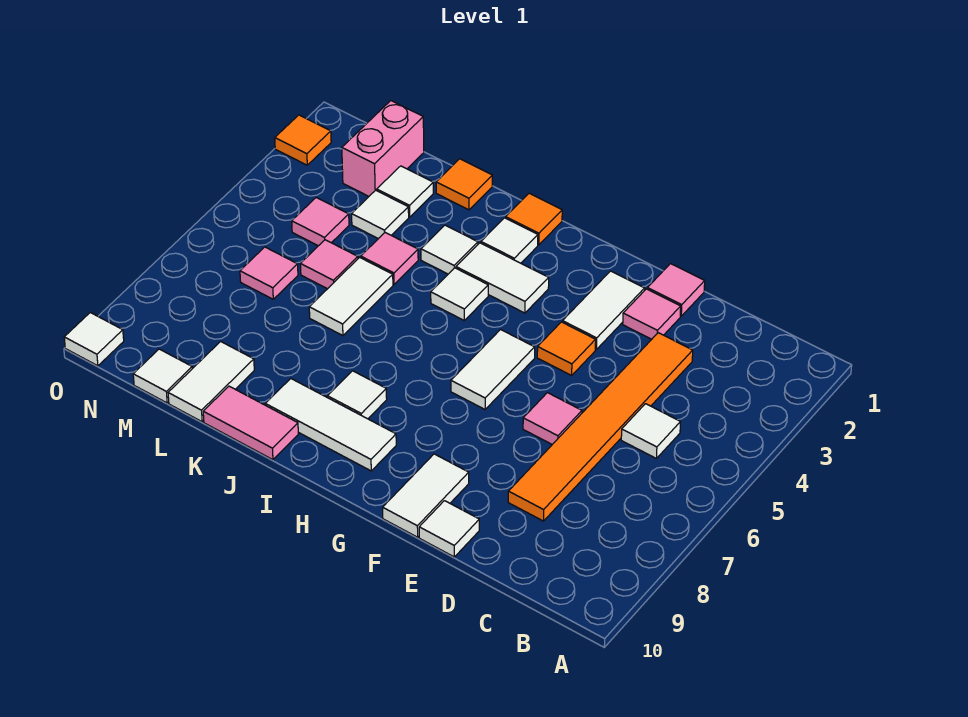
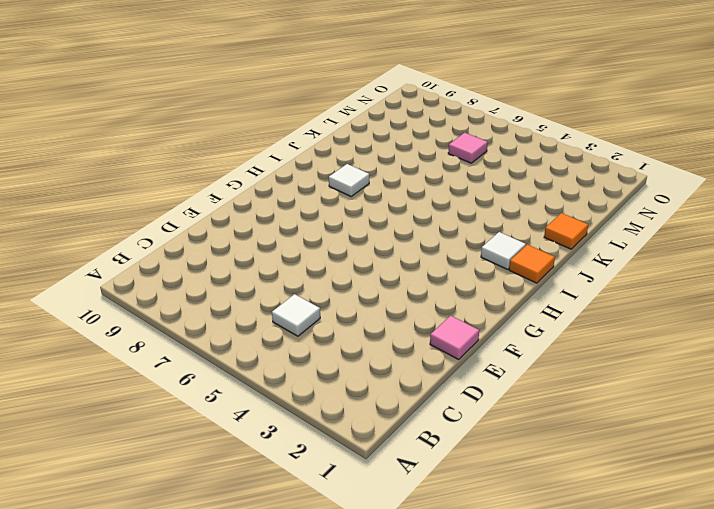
none -> orange 1x6 tile [508,333,693,521]
none -> pink 1x1 tile [623,289,681,339]
none -> pink 1x1 tile [523,393,582,444]
none -> white 1x1 tile [419,501,479,557]

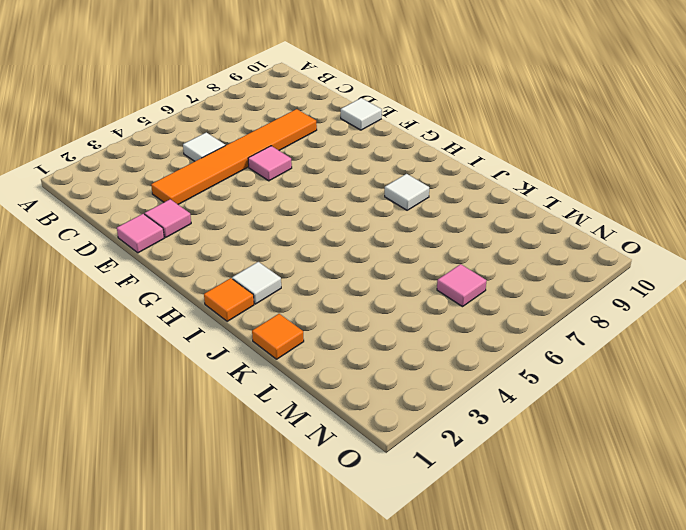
none -> white 1x2 tile [562,271,645,349]
none -> orange 1x1 tile [537,322,596,375]
none -> white 1x2 tile [383,454,469,537]
none -> white 1x2 tile [451,330,535,409]

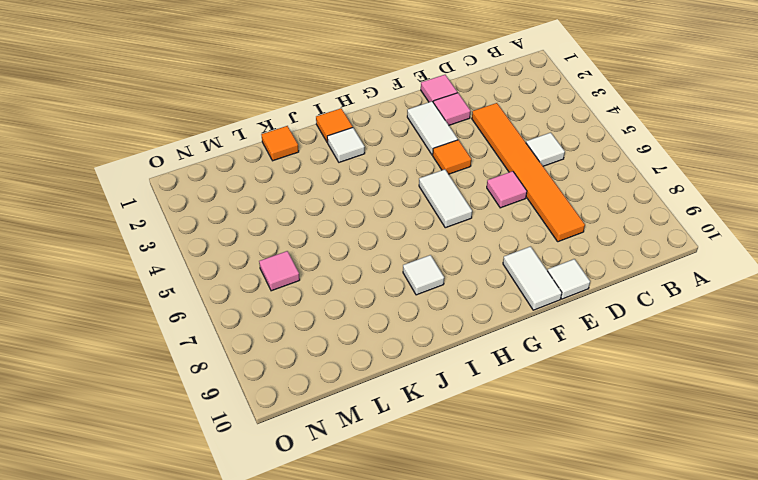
none -> white 1x2 tile [456,243,549,313]
none -> white 1x3 tile [265,379,396,471]
none -> white 1x1 tile [431,268,488,320]
none -> white 1x1 tile [421,225,478,274]

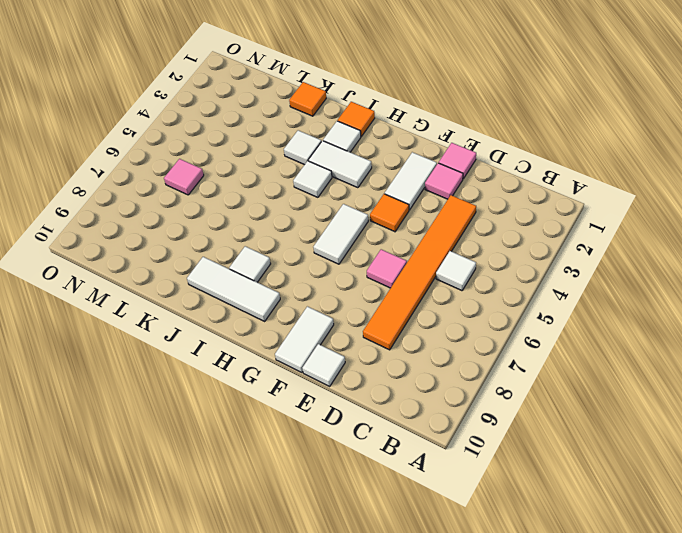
none -> pink 1x2 tile [203,386,298,460]
none -> pink 1x1 tile [361,233,418,284]
none -> white 1x2 tile [309,257,393,336]
none -> white 1x1 tile [377,166,433,217]

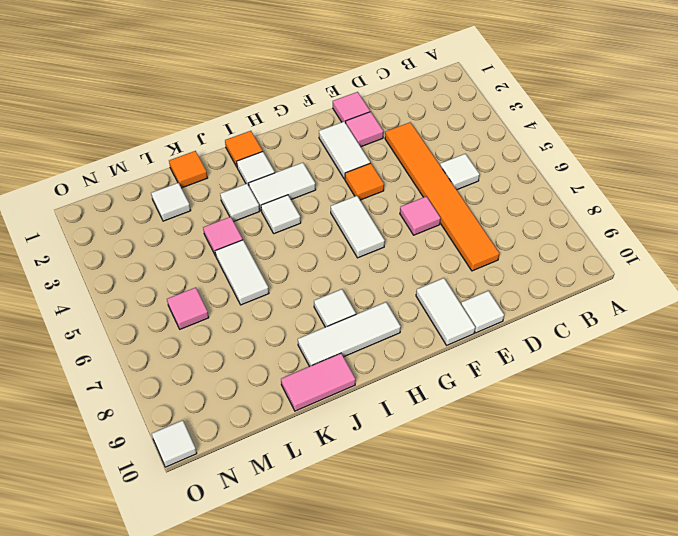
none -> white 1x1 tile [352,190,409,239]
none -> pink 1x1 tile [300,240,358,289]
none -> white 1x2 tile [168,341,254,422]
none -> pink 1x2 brick [342,101,424,196]

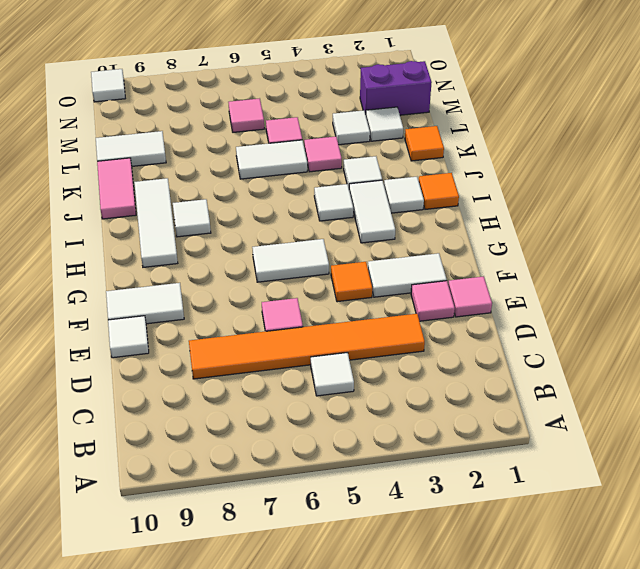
purple 1x2 brick [360,61,432,115] -> pink 1x2 brick [342,101,424,196]
none -> pink 1x1 tile [292,198,349,246]
none -> white 1x1 tile [133,349,192,403]
none -> orange 1x1 tile [275,115,331,165]

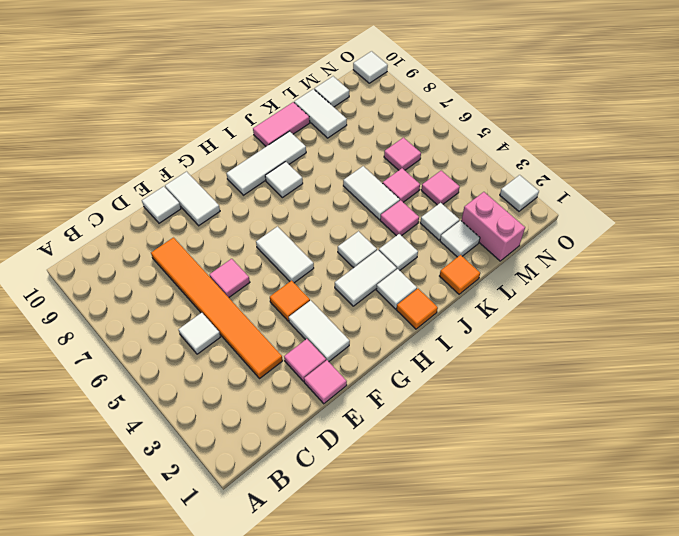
white 1x1 tile [500,175,539,211] -> orange 1x1 tile [275,115,331,165]

